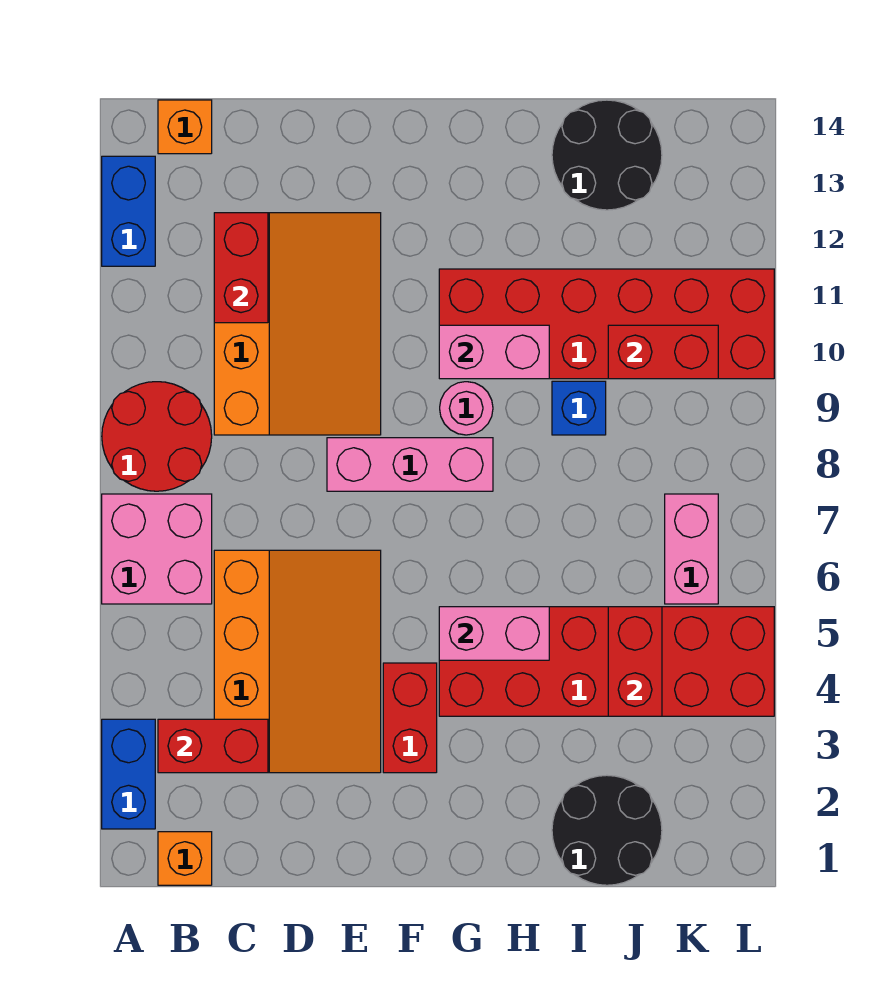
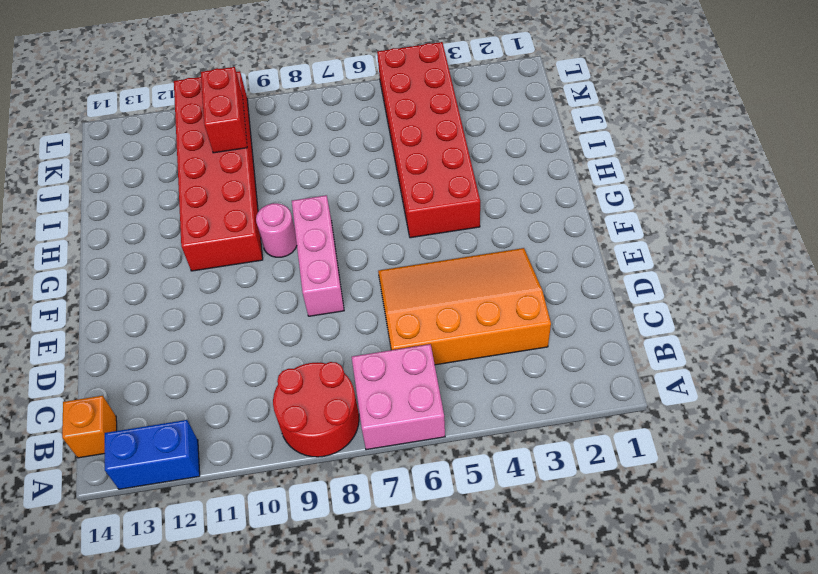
none -> blue 1x2 brick [102,719,155,829]
none -> orange 1x1 brick [158,832,212,885]
none -> orange 3x4 slope [214,213,381,435]

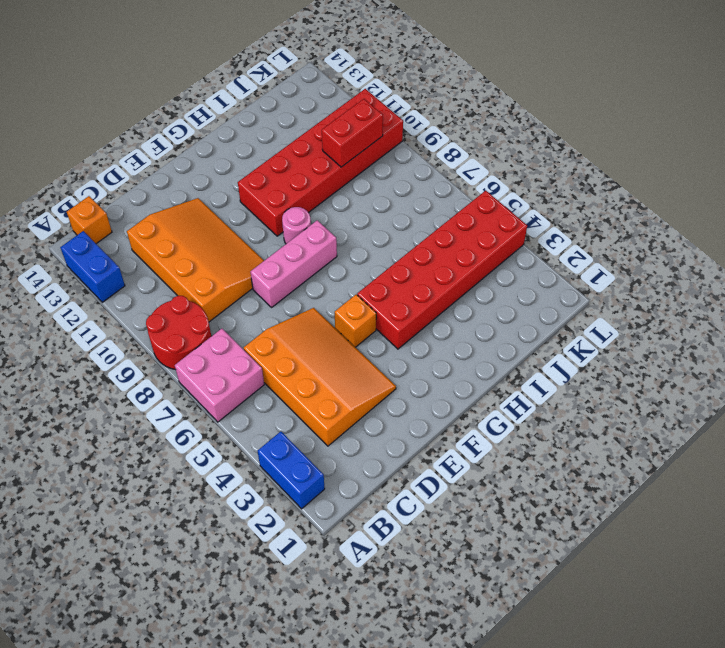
orange 1x1 brick [335,294,376,347] -> orange 1x1 brick moved to [158,832,212,885]
none -> red 1x2 brick [383,663,437,773]
none -> black 2x2 round brick [552,775,662,885]
none -> blue 1x1 brick [552,381,606,435]

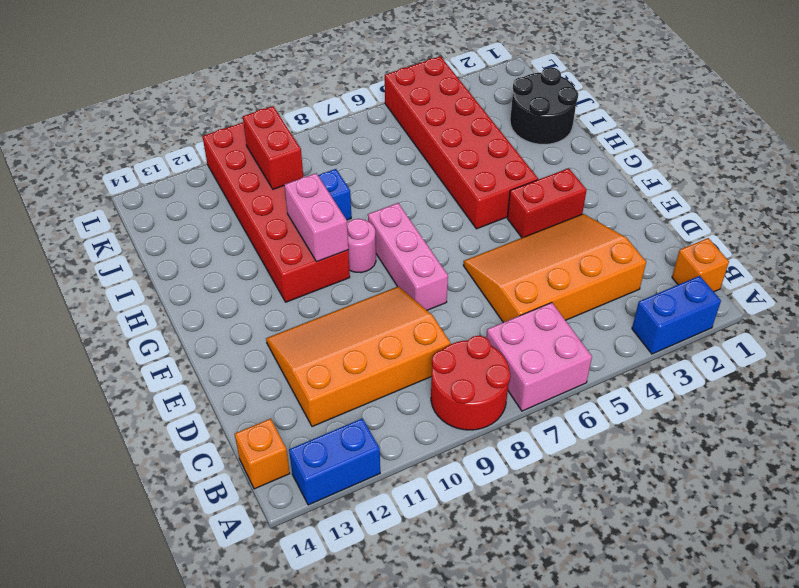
none -> black 2x2 round brick [552,100,662,210]
none -> pink 1x2 brick [665,494,718,604]
none -> red 1x2 brick [158,719,268,773]

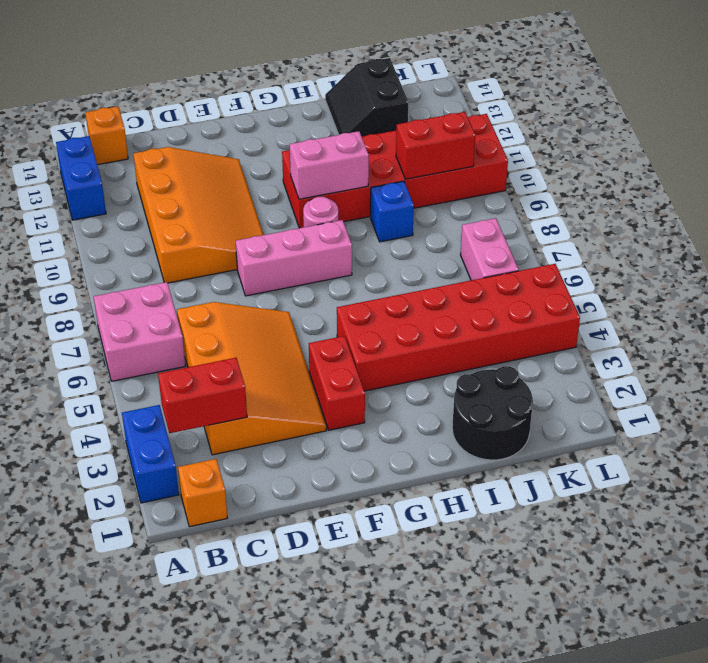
black 2x2 slope [325,58,409,137] -> black 2x2 round brick [552,100,662,210]
none -> red 2x2 round brick [102,382,212,491]
none -> red 1x2 brick [214,213,268,323]
none -> pink 1x2 brick [439,607,549,660]

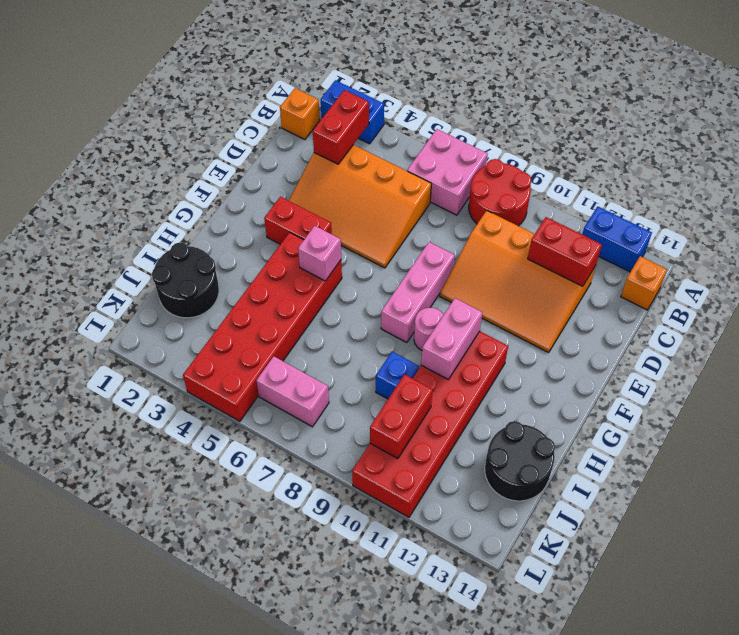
pink 1x1 brick [298,226,341,281] -> pink 1x2 brick [439,607,549,660]
none -> red 1x2 brick [608,607,662,716]

